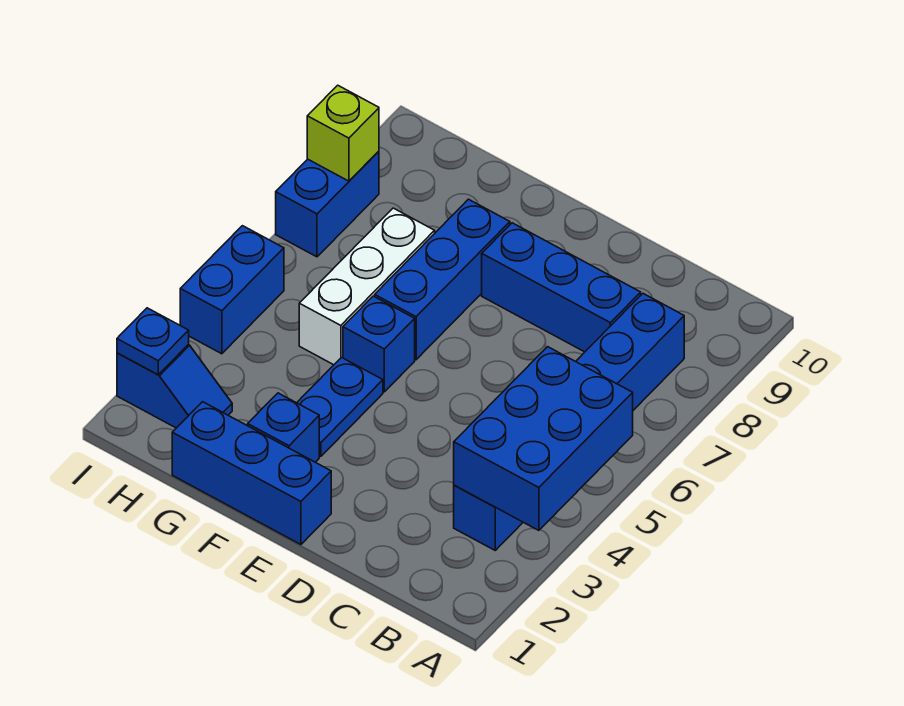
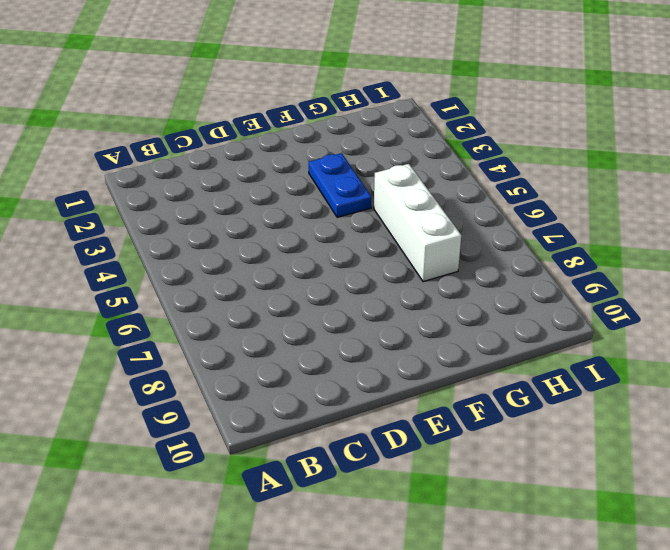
none -> blue 1x6 brick [454,294,684,550]
none -> blue 1x3 brick [482,223,641,352]
none -> blue 1x3 brick [172,402,331,544]

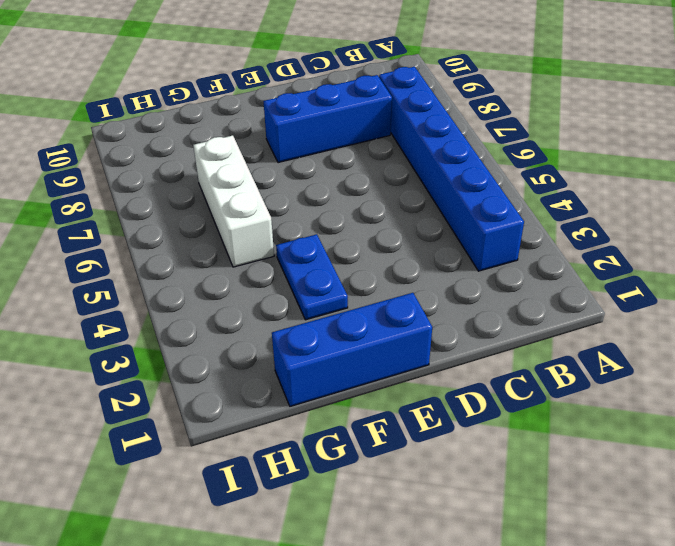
none -> blue 1x1 brick [248,393,319,462]
none -> blue 1x1 brick [343,296,415,392]
none -> blue 1x3 brick [375,199,510,360]

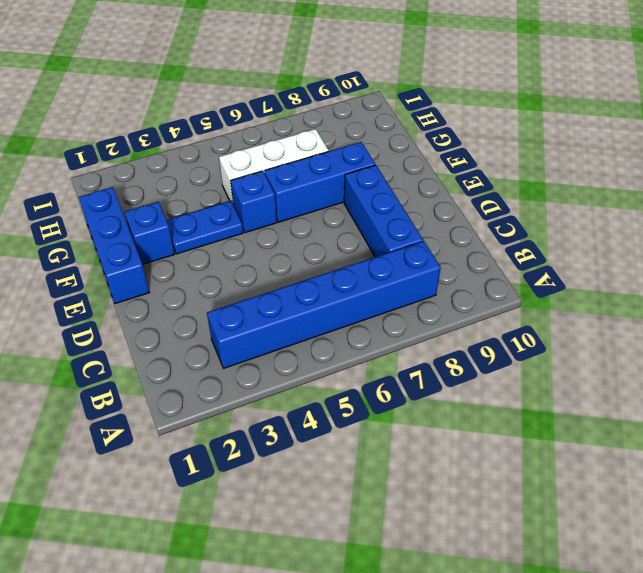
none -> blue 1x2 slope [117,345,232,428]
none -> blue 1x2 brick [180,226,284,354]
none -> blue 1x2 brick [276,151,379,257]

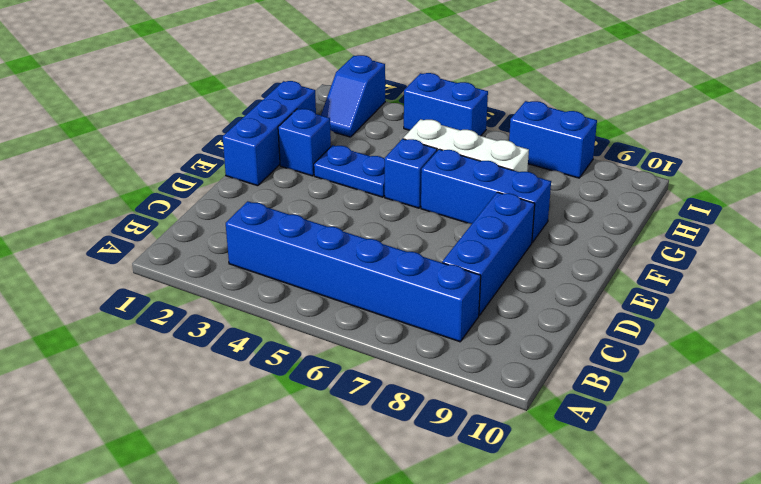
none -> blue 2x3 brick [454,347,633,530]
none -> blue 1x1 plate [117,308,189,374]
none -> lime 1x1 brick [307,85,379,181]

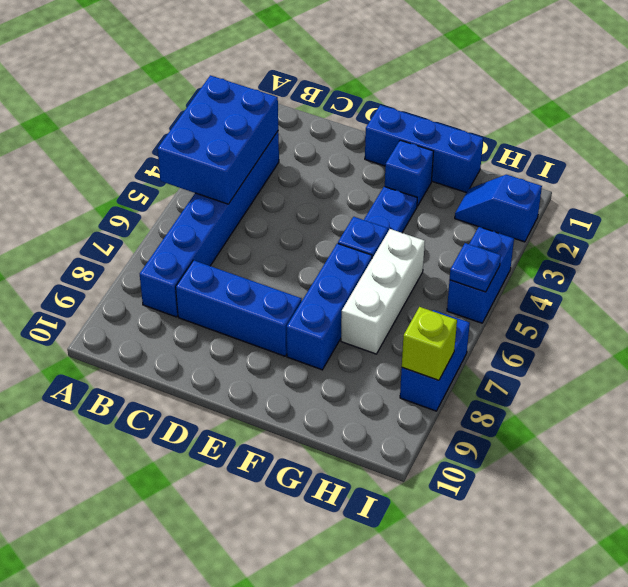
blue 1x1 plate [450,243,501,292] -> blue 1x1 plate moved to [117,308,189,374]

